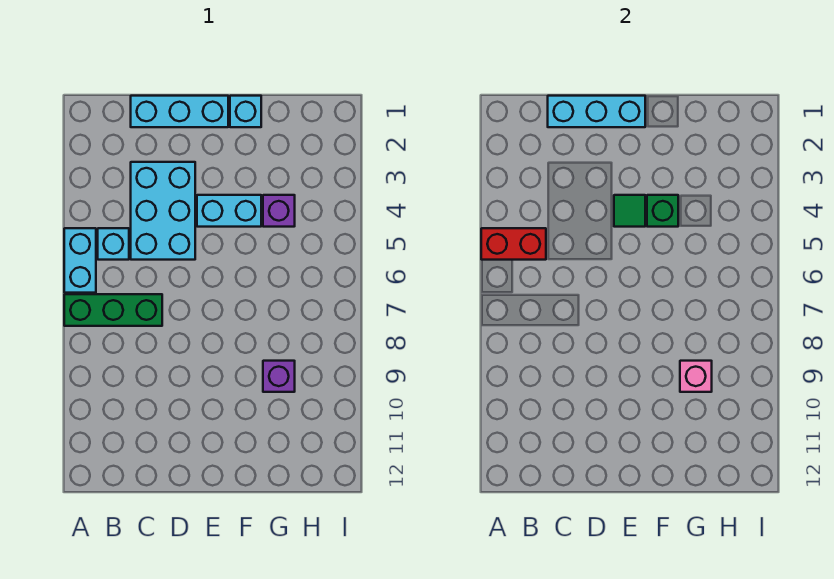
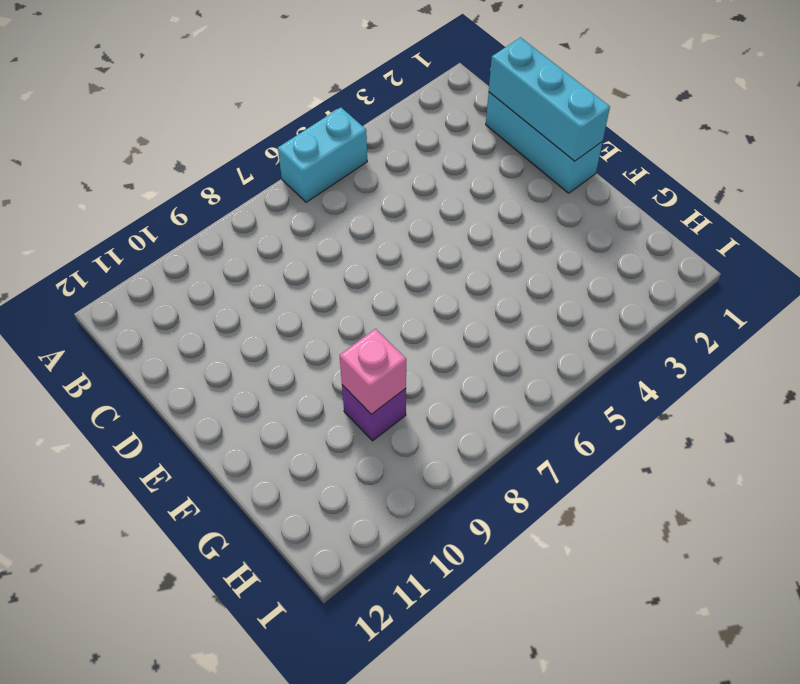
none -> green 1x3 brick [64,294,162,326]
none -> cyan 1x1 brick [98,228,129,260]
none -> cyan 2x3 brick [131,162,195,260]

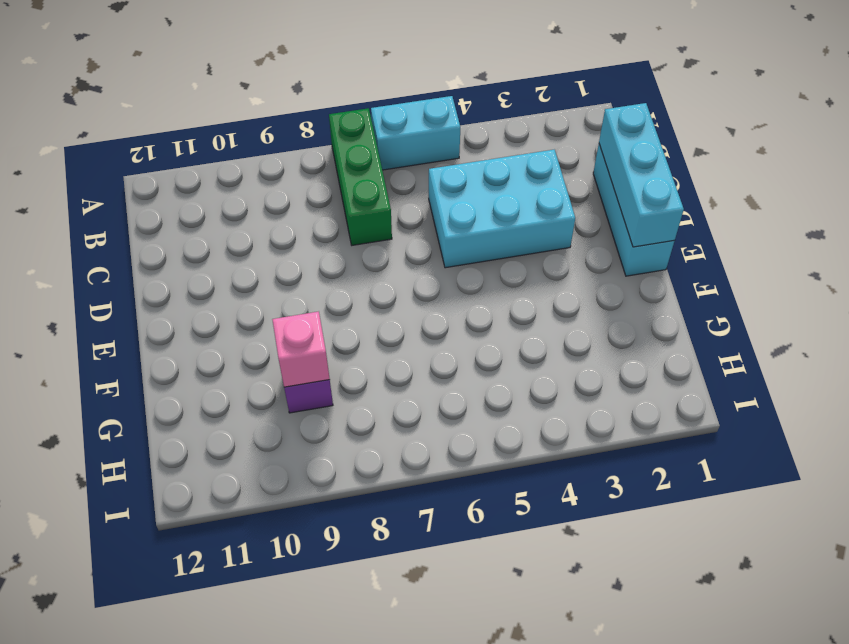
none -> cyan 1x1 brick [98,228,129,260]
none -> cyan 1x2 brick [197,195,261,227]
none -> cyan 1x1 brick [230,96,261,127]

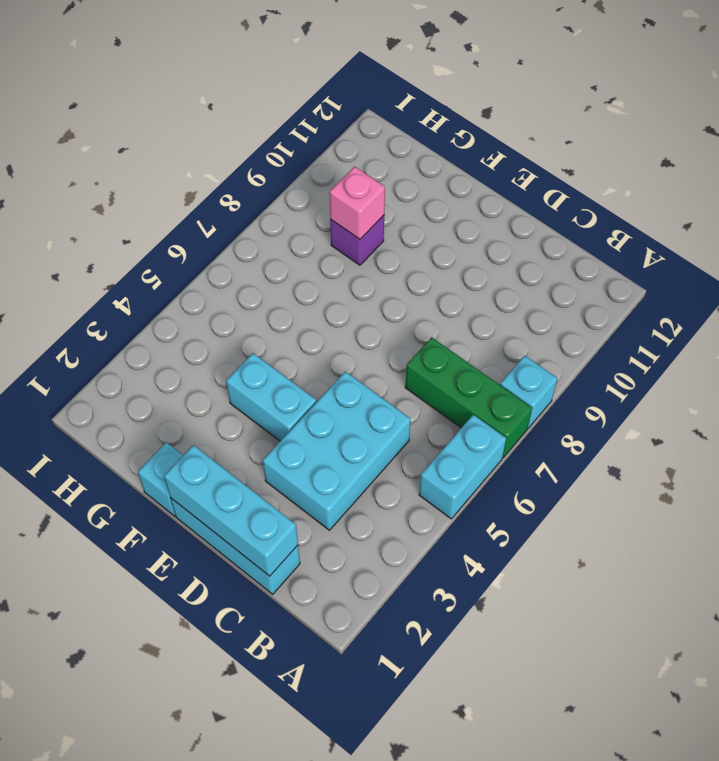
cyan 1x1 brick [500,356,557,428] -> cyan 1x1 brick moved to [98,228,129,260]
none -> purple 1x1 brick [263,195,295,227]
none -> red 1x2 brick [481,228,546,260]
none -> green 1x1 tile [614,195,645,227]

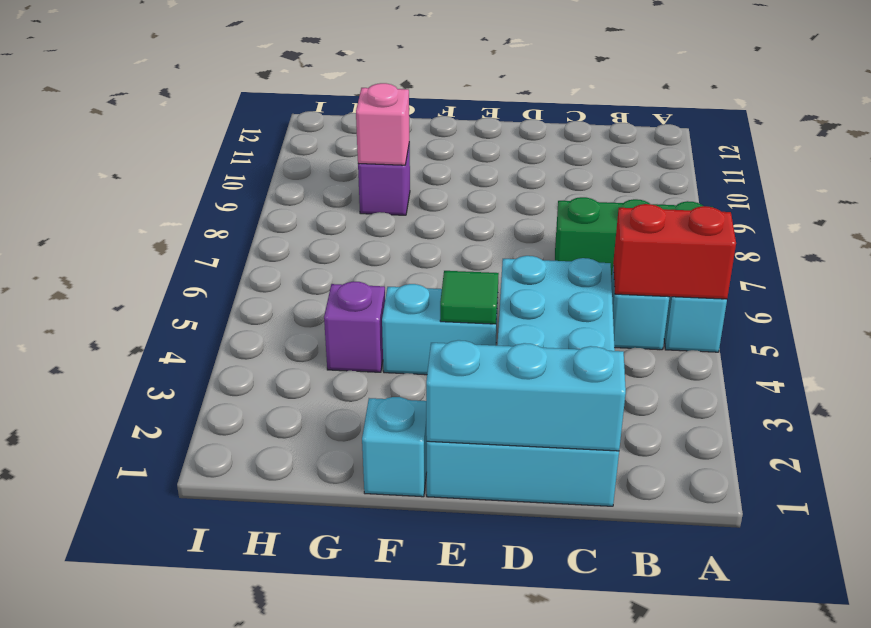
none -> green 1x1 brick [647,195,678,227]

